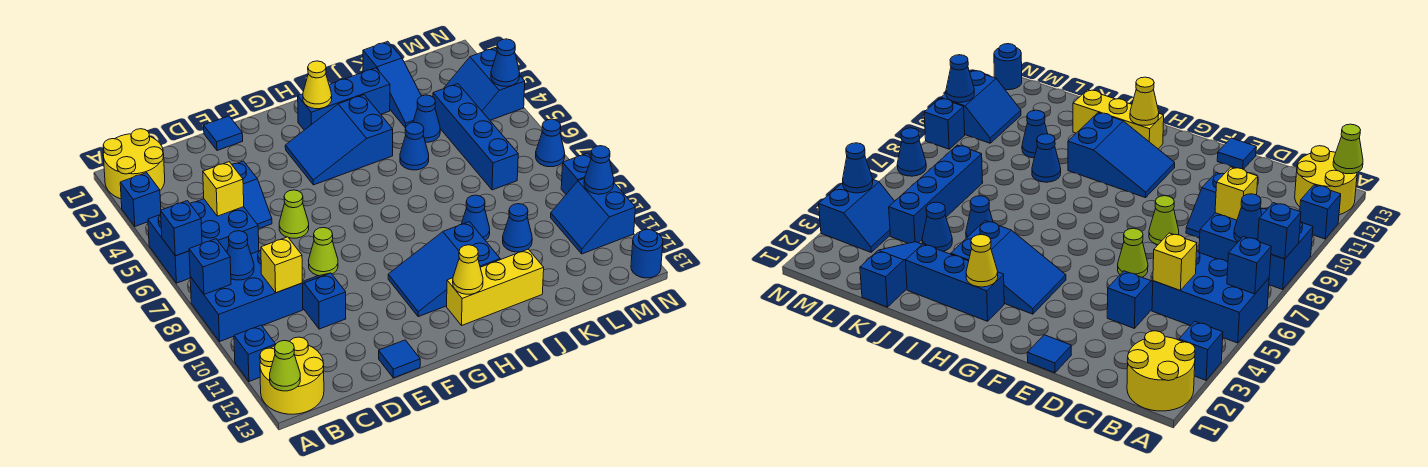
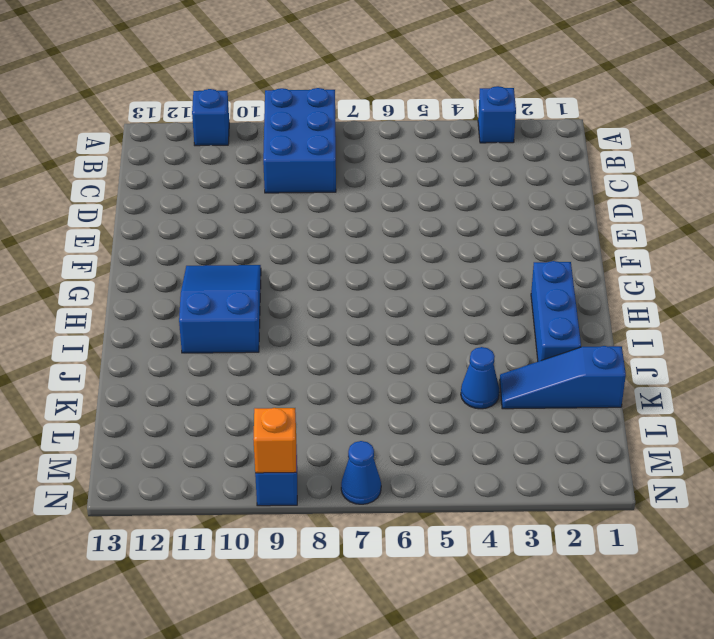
orange 1x1 brick [254,408,296,473] -> none
none -> yellow 2x2 round brick [103,129,165,199]
none -> blue 2x3 brick [148,199,259,283]
none -> yellow 2x2 round brick [260,337,324,414]
none -> blue 1x2 slope [232,161,272,229]

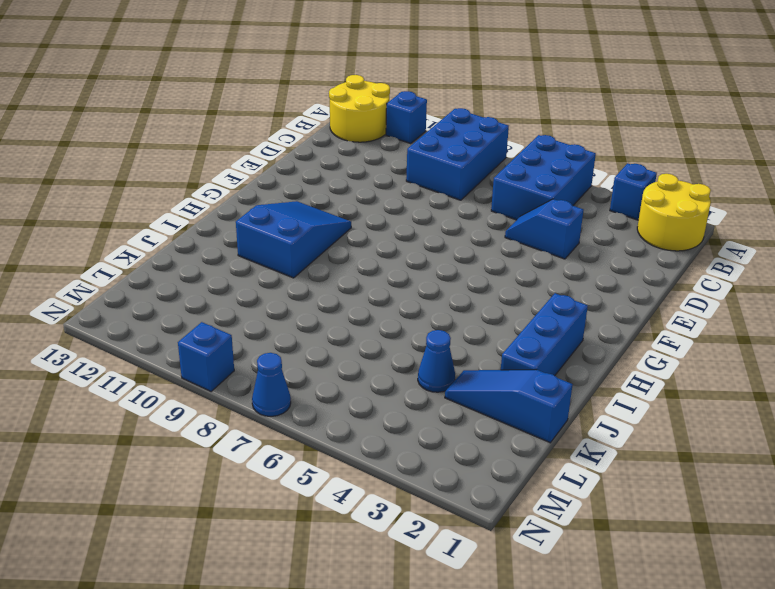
none -> blue 1x2 slope [302,273,346,329]
none -> blue 1x1 tile [204,116,243,150]
none -> lime 1x1 cone [279,190,309,238]
none -> lime 1x1 cone [308,227,338,276]

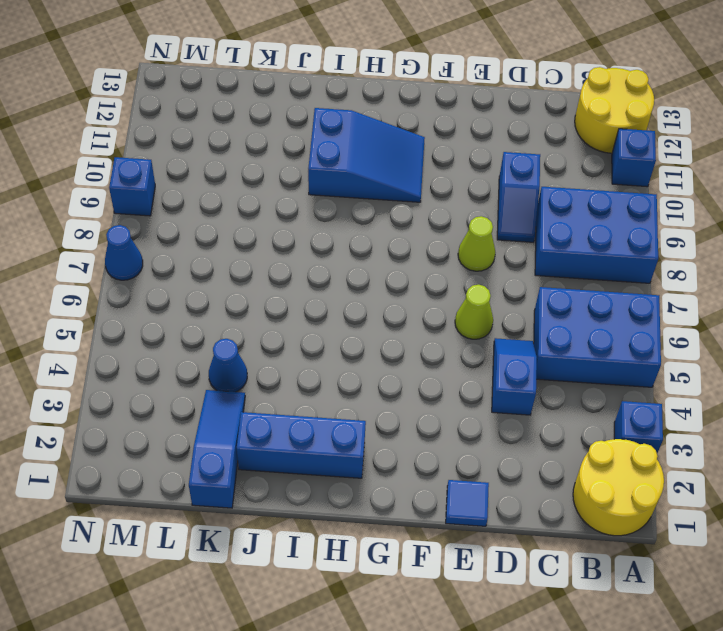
none -> blue 1x1 tile [379,340,420,378]
none -> blue 2x3 slope [285,95,393,185]
none -> yellow 1x3 brick [447,249,544,325]
none -> blue 1x1 cone [400,122,429,170]

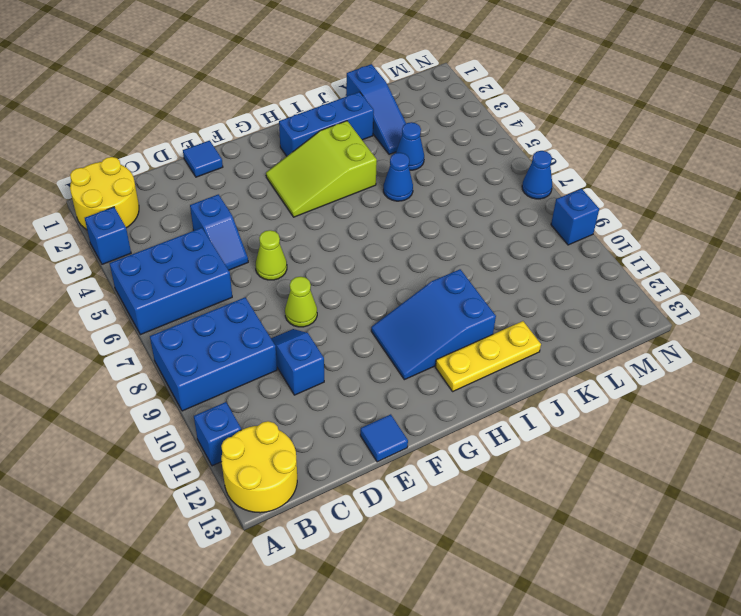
lime 2x3 slope [266,121,377,217] -> blue 2x3 slope [285,95,393,185]
yellow 1x3 plate [435,321,541,391] -> yellow 1x3 brick [447,249,544,325]
none -> blue 1x1 cone [462,195,490,241]
none -> blue 1x1 cone [503,204,532,252]
none -> blue 1x4 brick [433,84,518,190]
none -> blue 2x2 slope [444,48,525,120]

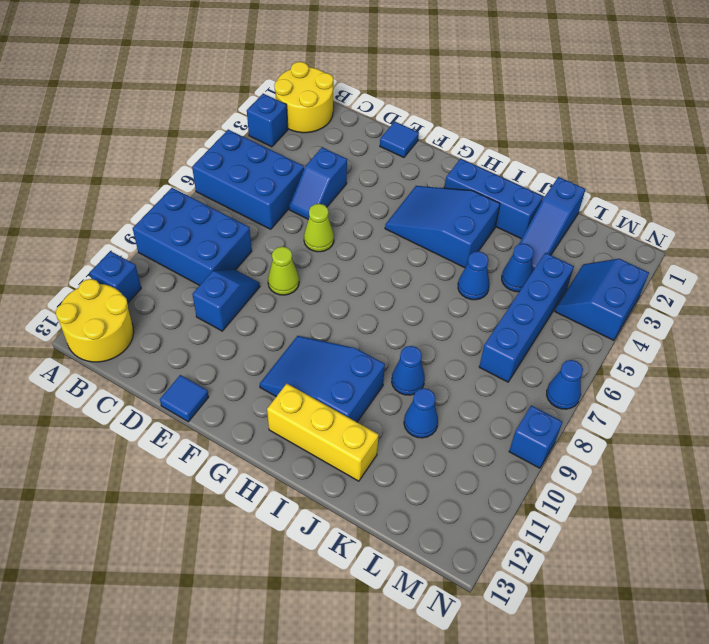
none -> blue 2x2 slope [551,179,635,254]
none -> blue 1x1 round brick [631,229,663,278]
none -> blue 1x1 brick [161,201,202,256]
none -> blue 1x1 brick [189,239,231,294]

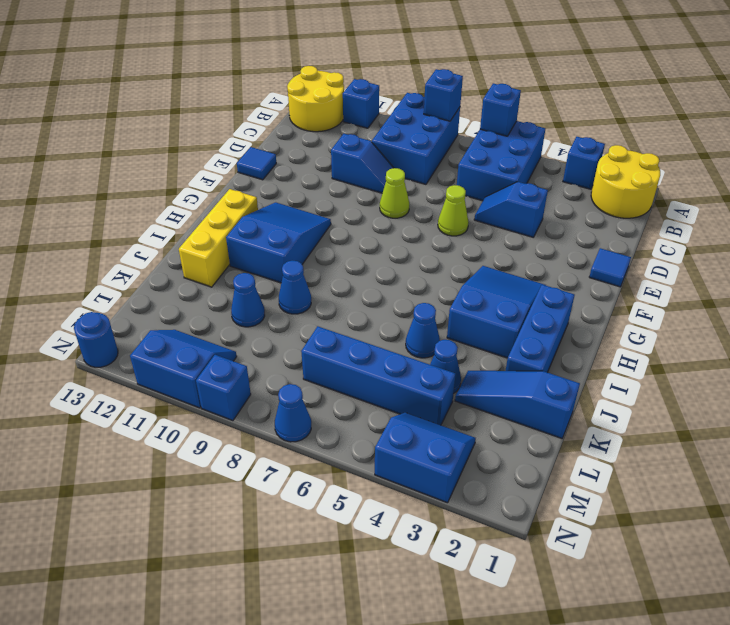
none -> lime 1x1 cone [270,340,300,391]
none -> blue 1x1 cone [227,231,254,280]
none -> yellow 1x1 brick [203,162,244,216]
none -> yellow 1x1 brick [261,237,302,293]

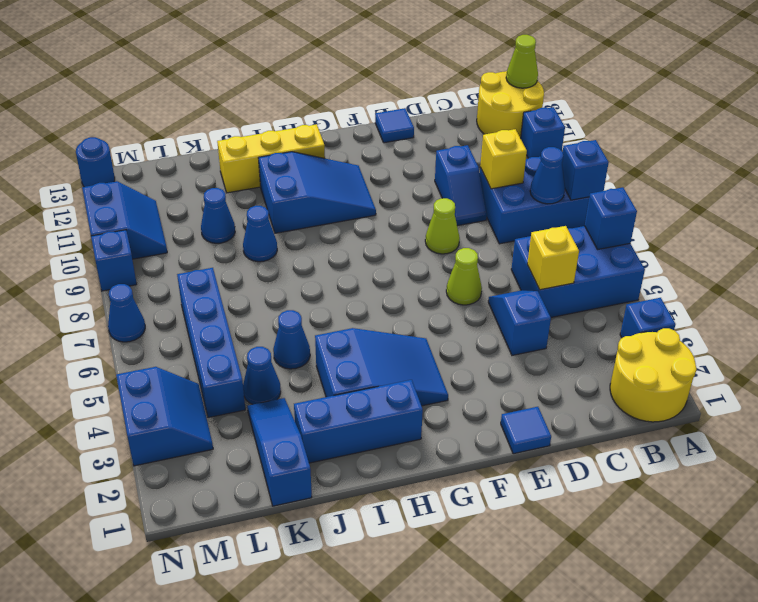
none -> yellow 1x1 cone [303,61,332,109]
none -> yellow 1x1 cone [453,245,483,294]
none -> blue 1x1 cone [491,39,520,86]
none -> blue 1x1 cone [584,146,614,194]

